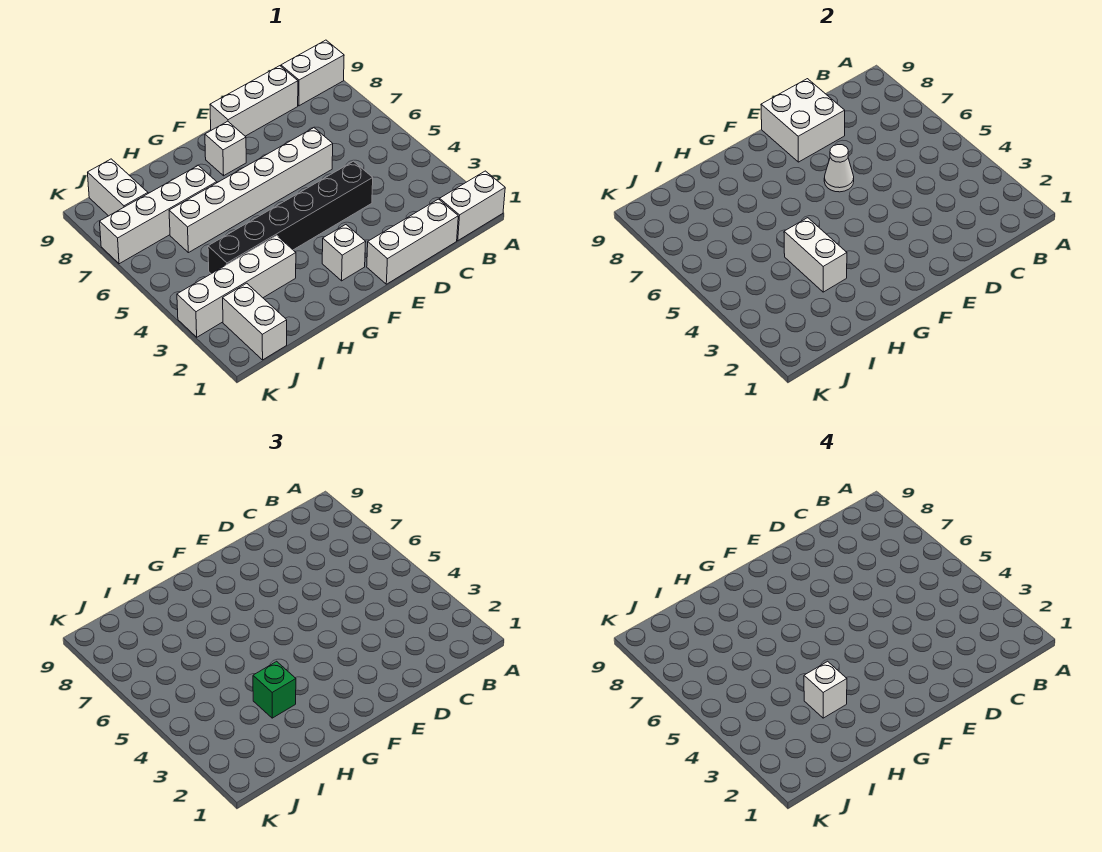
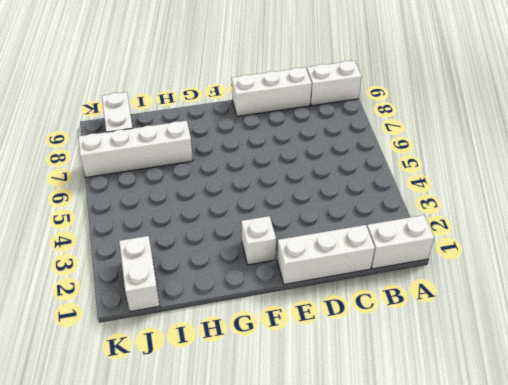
none -> black 1x6 brick [208,161,373,274]
none -> white 1x6 brick [169,128,333,253]
none -> white 1x1 brick [205,121,246,176]

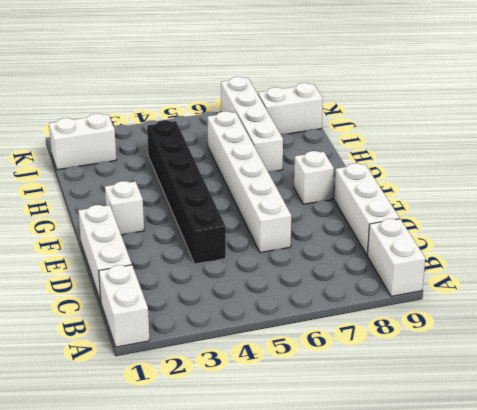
none -> white 1x4 brick [177,235,296,337]
none -> white 2x2 brick [761,79,845,162]
none -> white 1x1 cone [824,145,854,192]

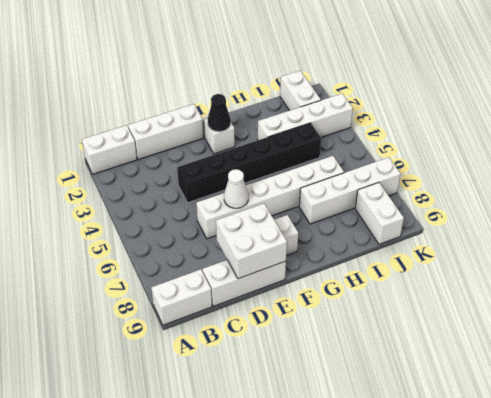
black 1x1 cone [208,94,231,132] -> none
none -> white 1x2 brick [784,218,847,292]
none -> green 1x1 brick [253,661,296,718]
none -> white 1x1 brick [804,661,847,718]

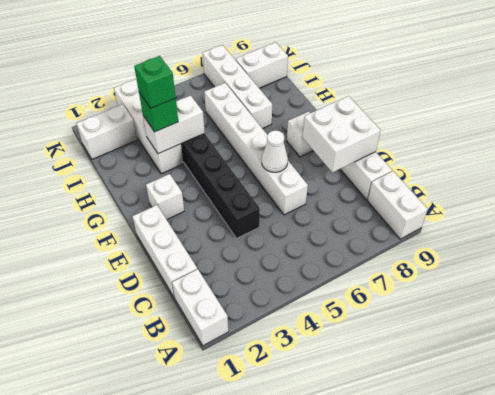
green 1x1 brick [134,56,176,108] -> white 1x1 brick [804,661,847,718]

